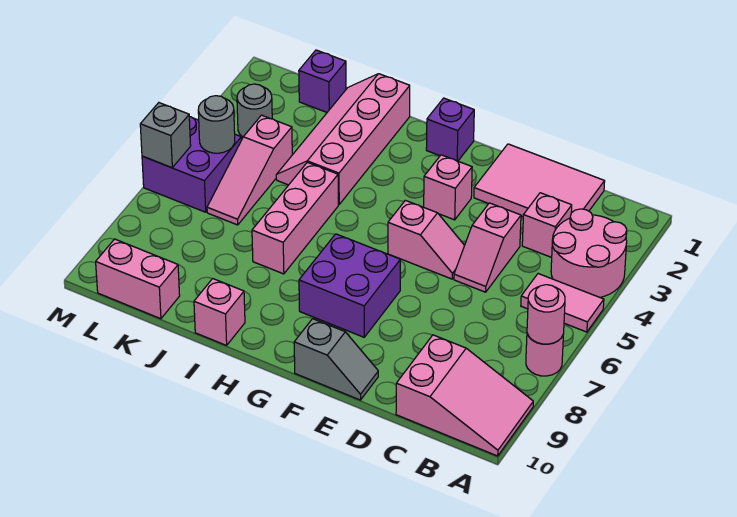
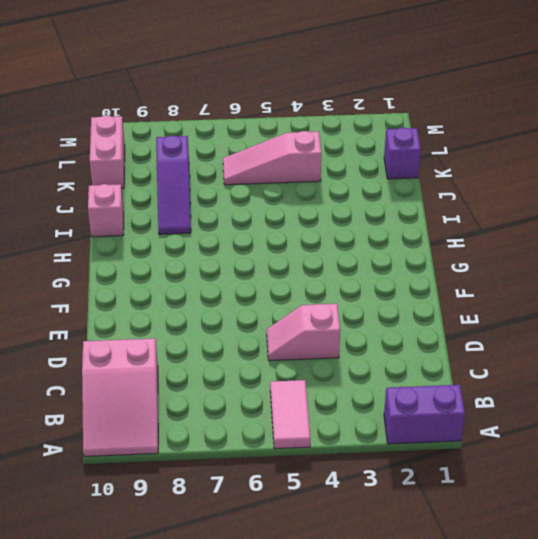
purple 1x2 brick [384,385,465,444] -> none
purple 1x3 slope [156,135,191,234] -> none
none -> pink 2x2 round brick [551,209,627,297]
none -> pink 1x1 round brick [526,334,563,376]
none -> pink 2x3 tile [474,144,605,217]

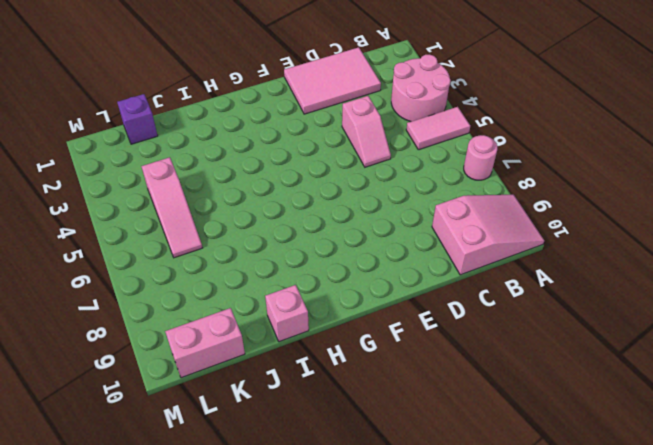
none -> pink 1x1 brick [522,193,572,258]
none -> pink 1x2 slope [388,200,465,279]
none -> grey 1x2 slope [294,319,378,400]

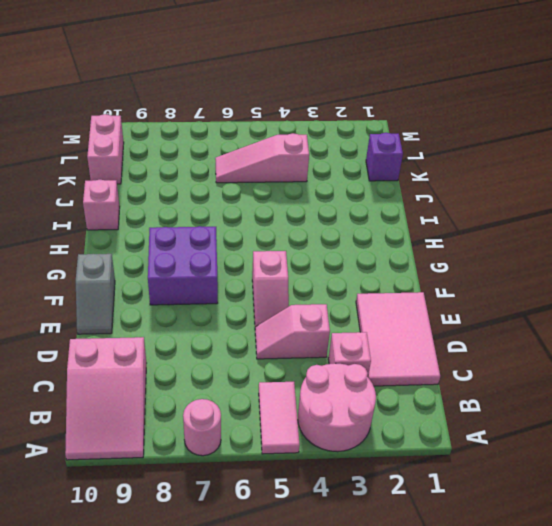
none -> pink 1x1 brick [424,155,472,220]
none -> purple 1x1 brick [426,98,474,161]
none -> pink 2x4 slope [276,74,410,205]

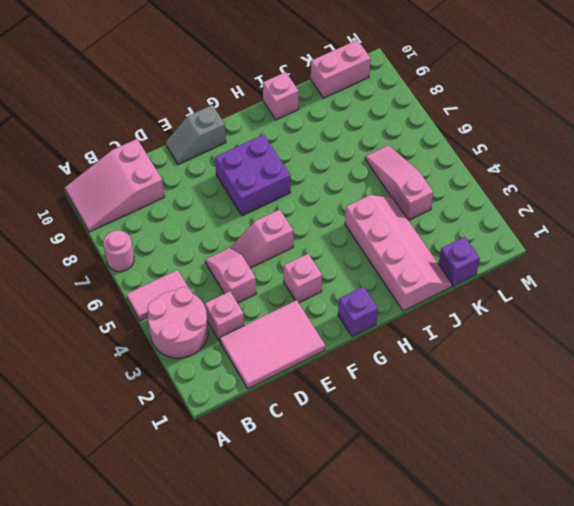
none -> pink 1x3 brick [252,162,338,274]
none -> grey 1x1 round brick [237,84,272,137]
none -> purple 2x2 brick [142,117,241,212]

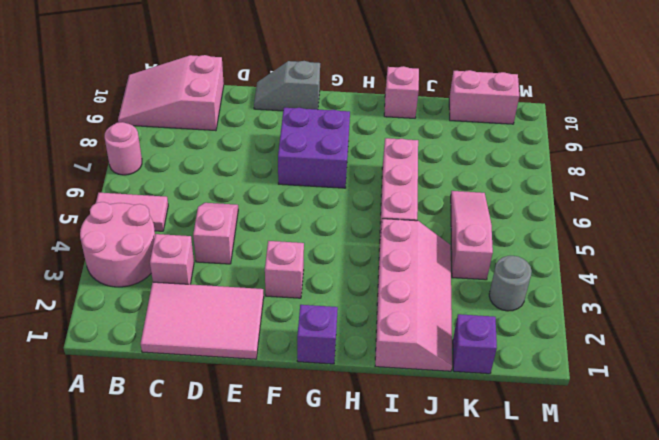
none -> pink 1x2 slope [388,200,465,279]
none -> purple 2x2 brick [142,117,241,212]
none -> pink 1x1 round brick [527,285,565,344]

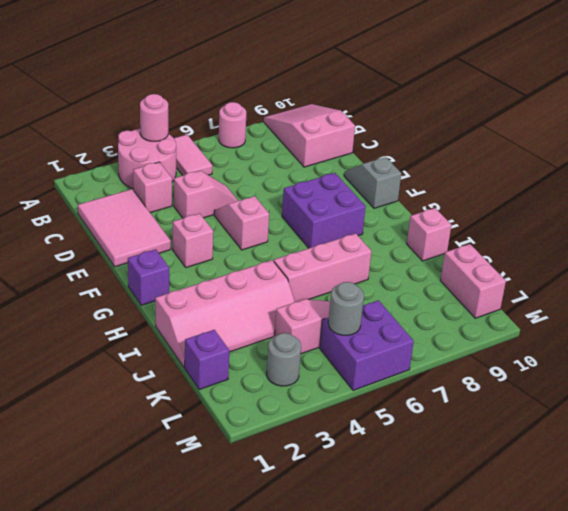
pink 1x1 round brick [140,94,168,141] -> pink 1x1 round brick moved to [527,285,565,344]
none -> grey 1x1 brick [140,103,191,168]

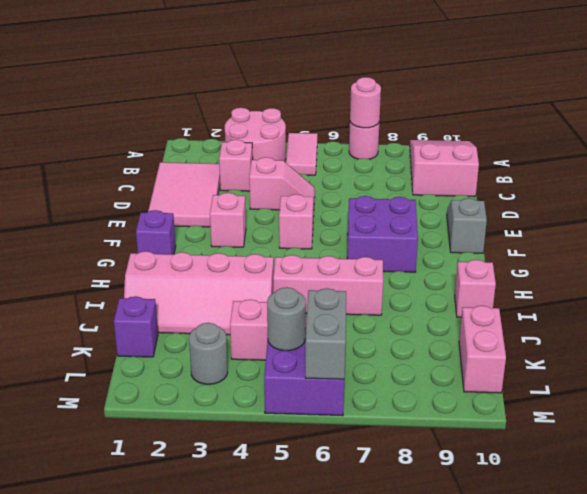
grey 1x2 brick [305,288,346,379] -> grey 1x1 brick [140,103,191,168]

